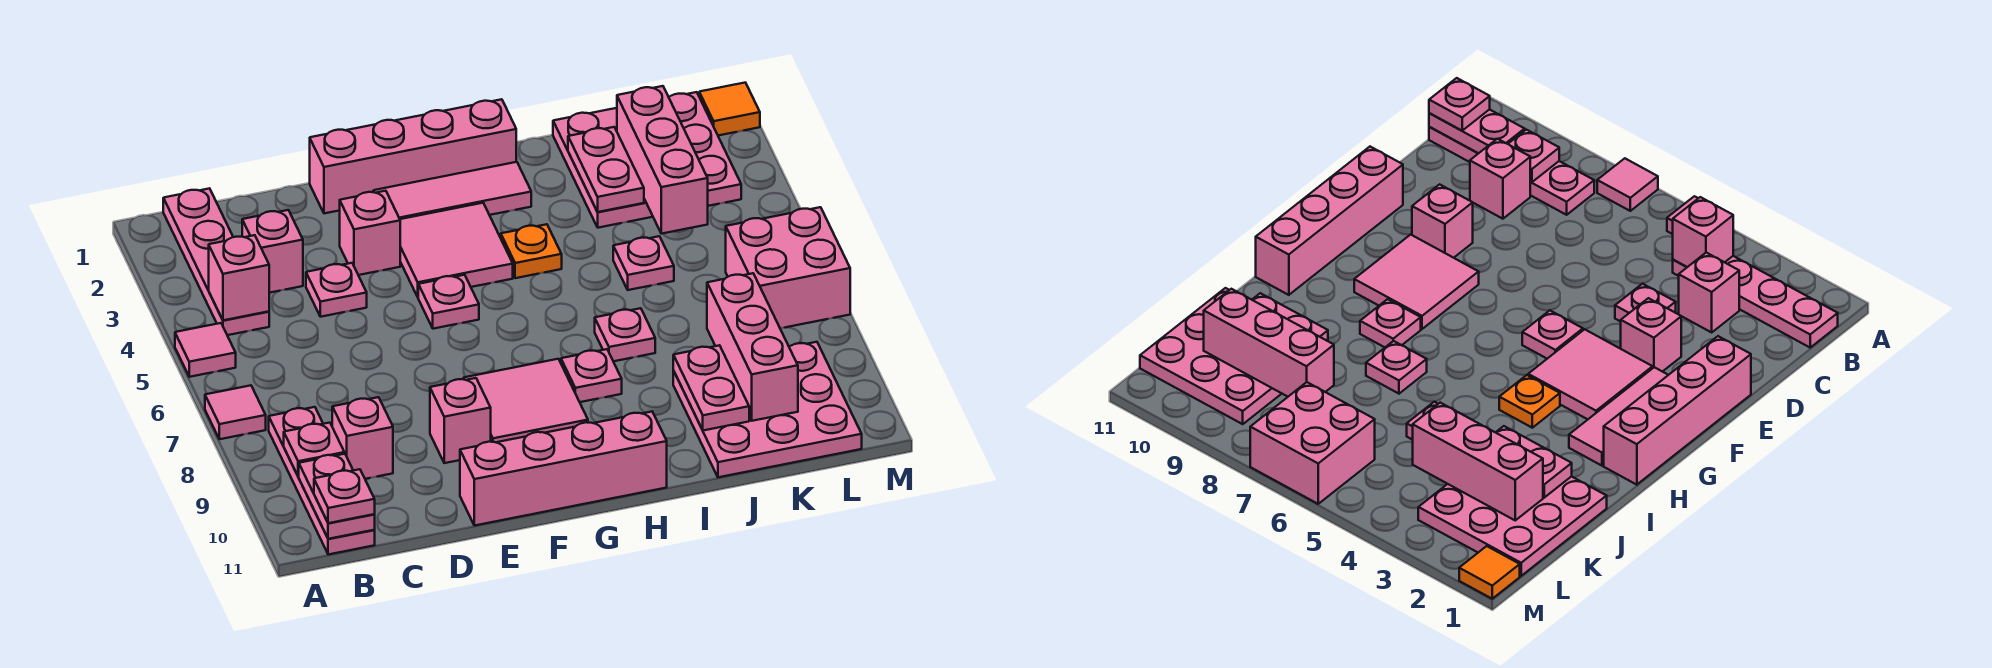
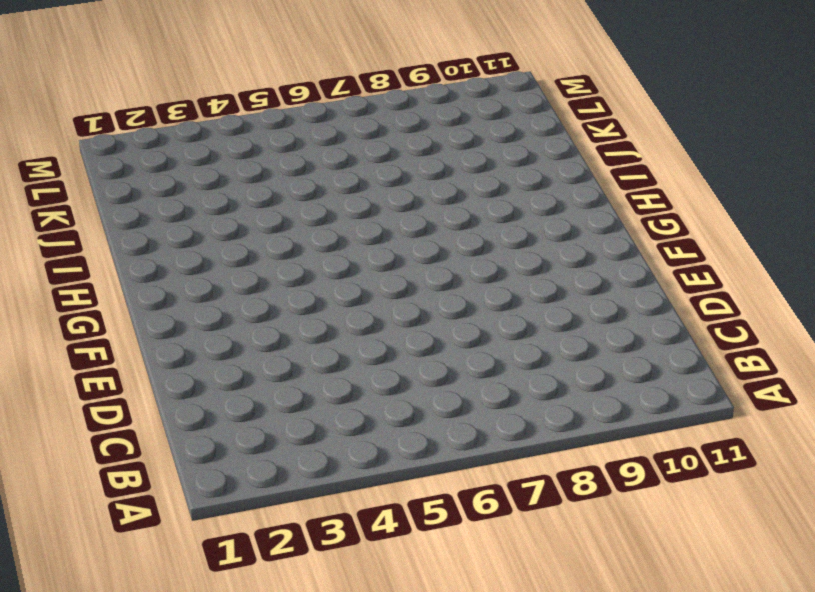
none -> pink 1x1 tile [175,323,236,377]
none -> pink 1x1 tile [205,385,266,439]
none -> pink 1x4 plate [163,188,269,335]
none -> pink 1x4 plate [269,407,375,555]

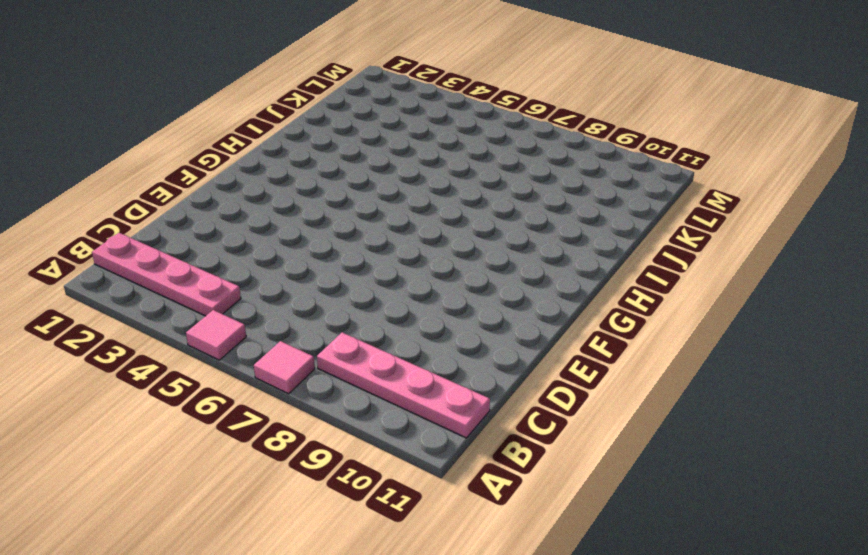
none -> pink 1x1 brick [242,210,303,293]
none -> pink 1x1 brick [332,397,393,479]
none -> pink 1x1 plate [306,263,367,317]
none -> pink 1x4 brick [310,99,516,213]

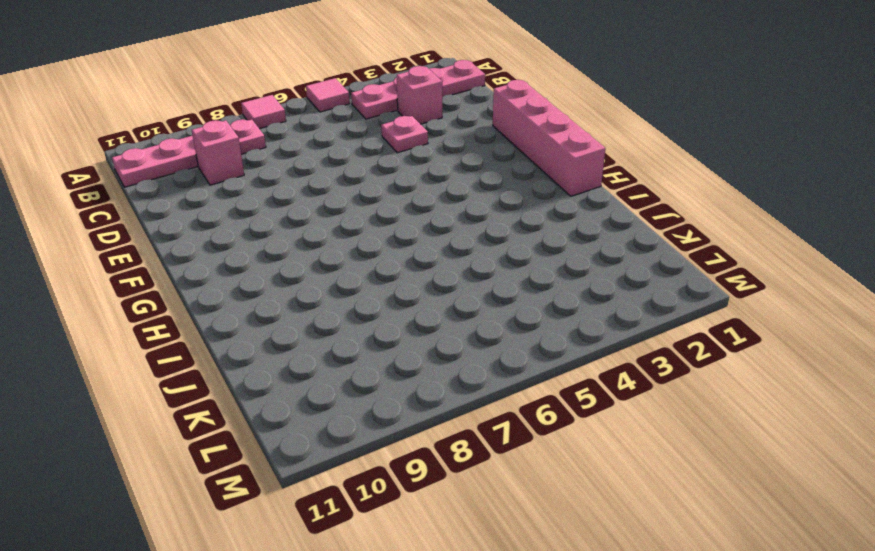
none -> pink 1x1 brick [340,191,400,275]
none -> pink 1x1 brick [430,378,491,463]
none -> pink 1x4 brick [460,412,667,526]
none -> pink 1x3 tile [373,162,531,219]

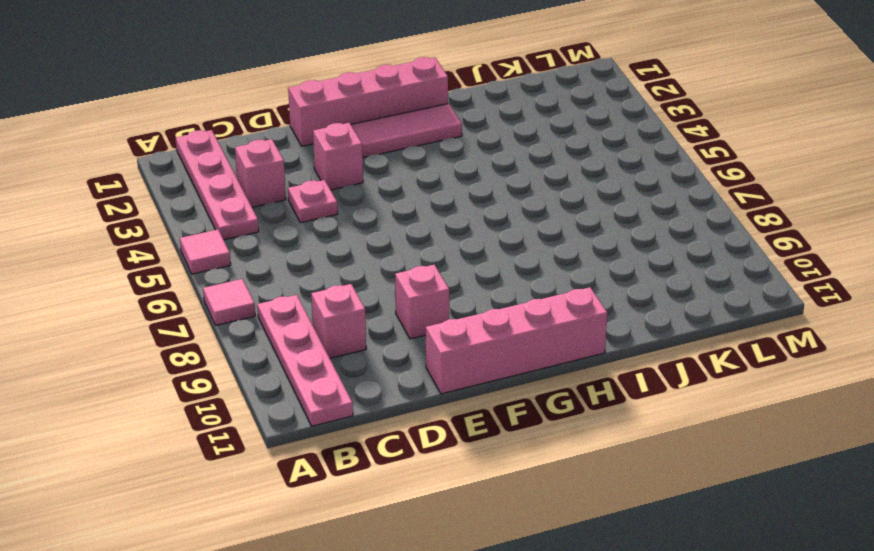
none -> pink 2x2 tile [400,203,513,297]
none -> pink 1x1 plate [418,275,479,329]
none -> pink 2x2 tile [464,359,588,442]
none -> orange 1x1 plate [501,224,562,278]

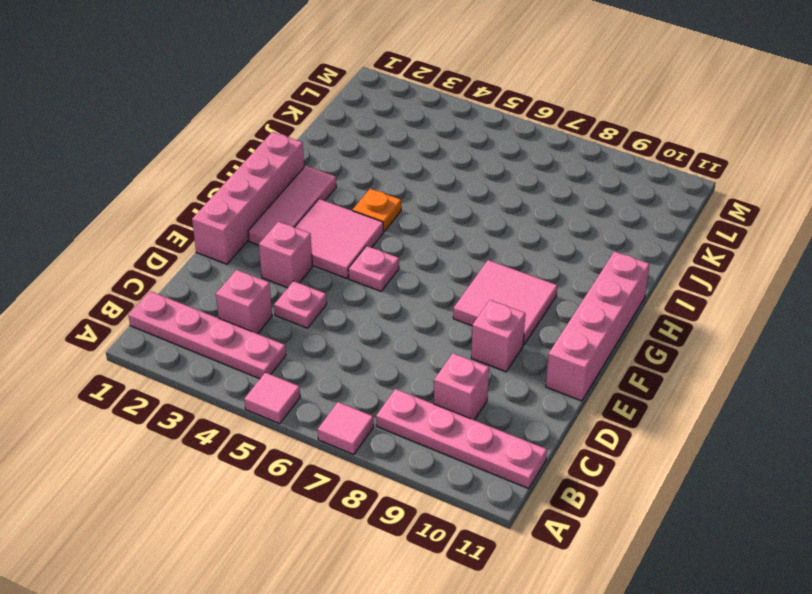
none -> pink 1x1 plate [561,349,622,402]
none -> pink 1x1 plate [595,308,655,361]
none -> pink 3x3 plate [553,92,741,228]
none -> pink 1x1 plate [613,236,674,290]

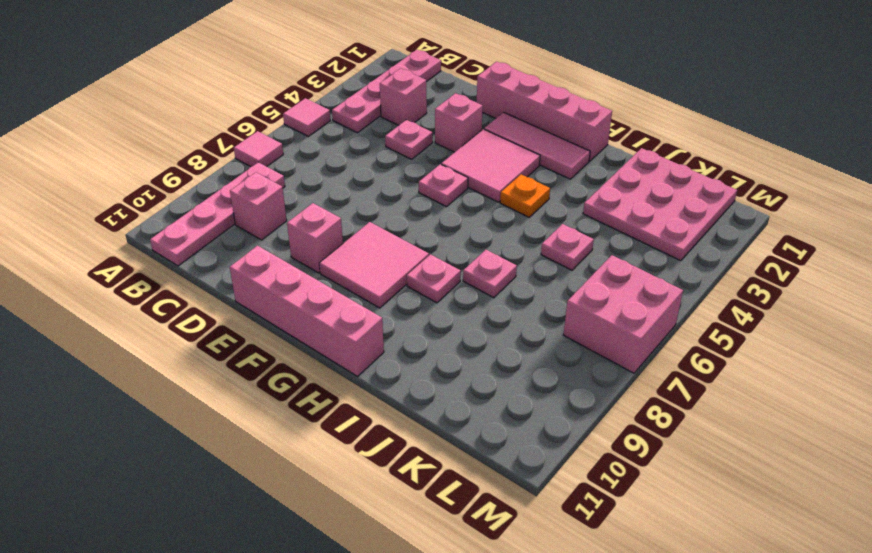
none -> pink 3x3 plate [673,342,862,477]
none -> orange 1x1 tile [699,83,760,136]
none -> pink 1x1 brick [209,235,269,320]
none -> pink 1x1 plate [284,423,344,476]

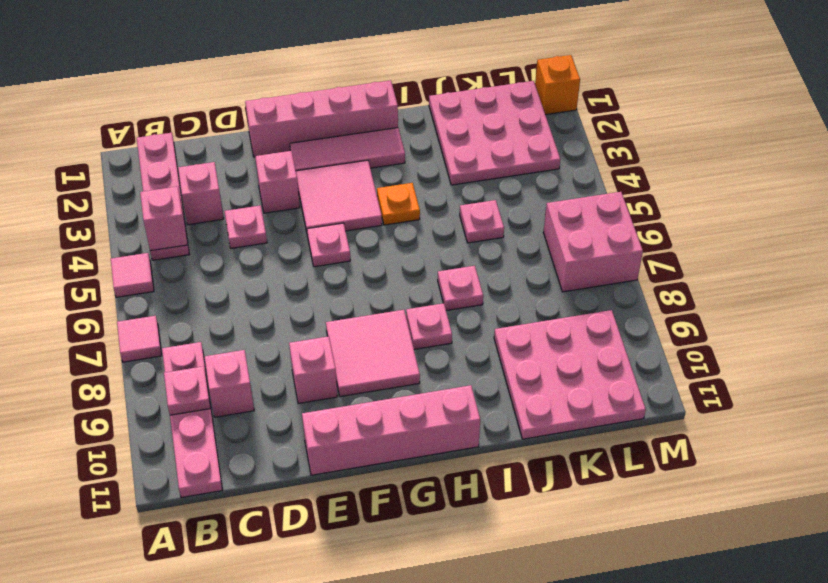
orange 1x1 brick [535,55,580,115] -> orange 1x1 tile [699,83,760,136]
none -> pink 1x2 plate [299,454,375,539]
none -> pink 1x2 plate [568,127,644,212]
none -> pink 1x2 plate [673,345,749,431]
none -> pink 1x3 brick [617,86,708,234]

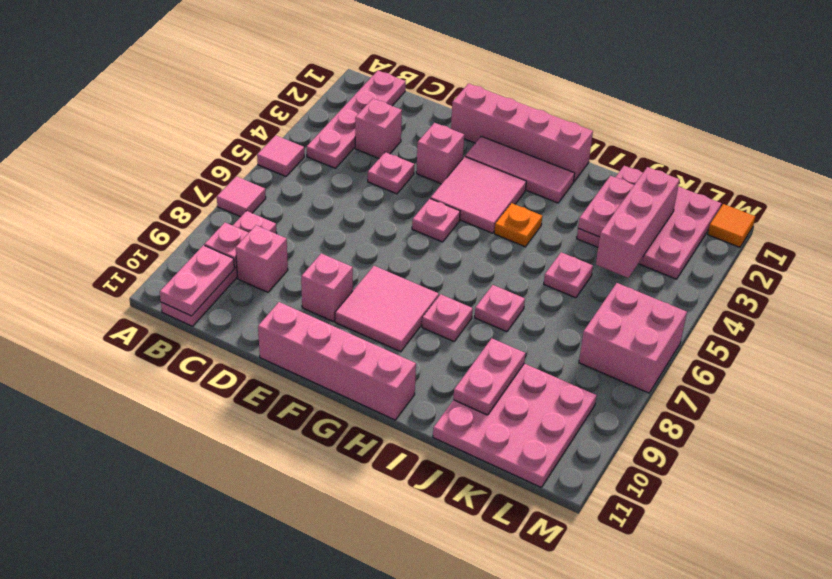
none -> pink 1x1 brick [209,235,269,320]
none -> pink 1x3 brick [707,273,798,421]
none -> pink 1x1 plate [314,469,375,523]

